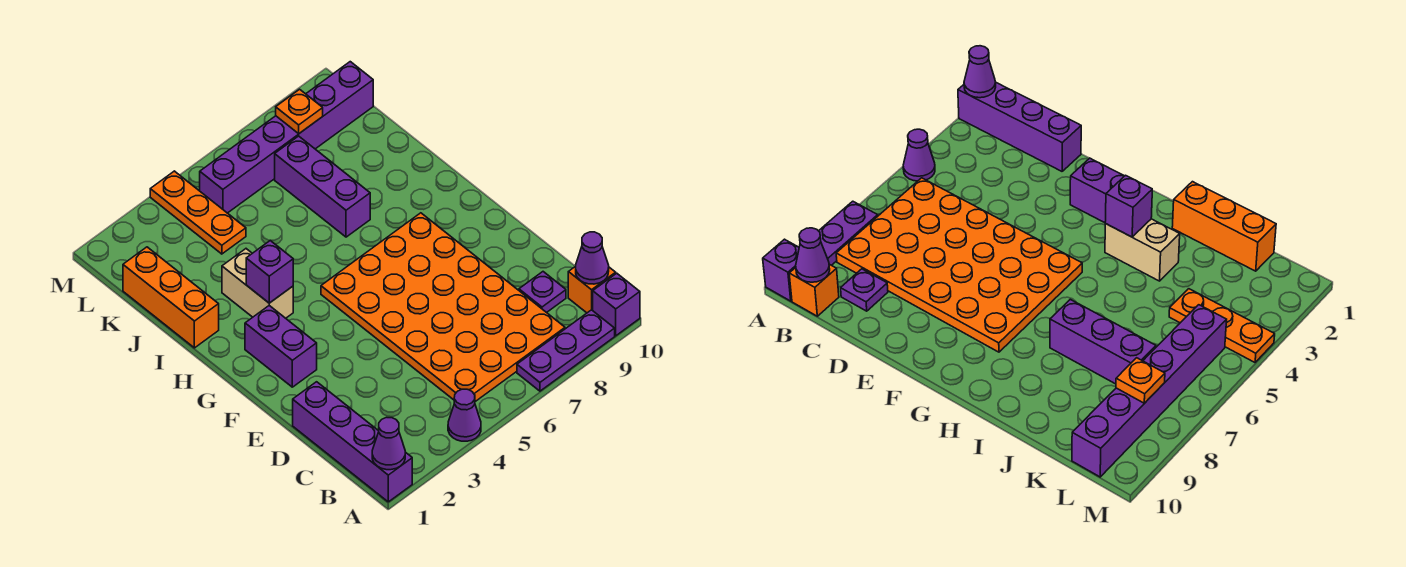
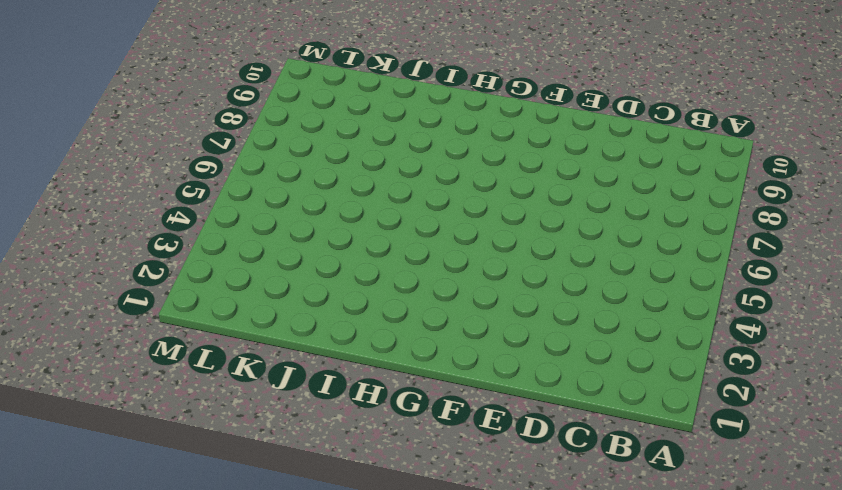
none -> purple 1x4 brick [293,382,412,502]
none -> purple 1x1 cone [448,389,481,441]
none -> purple 1x3 plate [517,310,615,391]

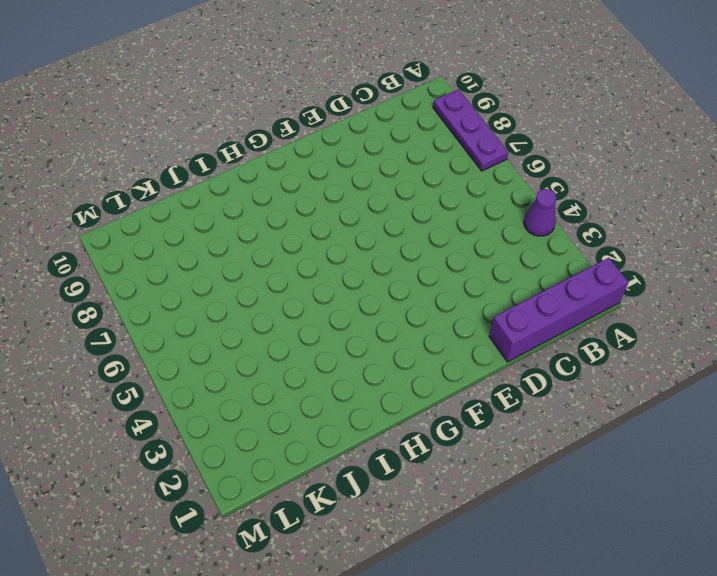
none -> purple 1x1 brick [593,273,640,336]
none -> orange 4x6 plate [321,213,565,402]
none -> orange 1x1 brick [568,266,616,313]

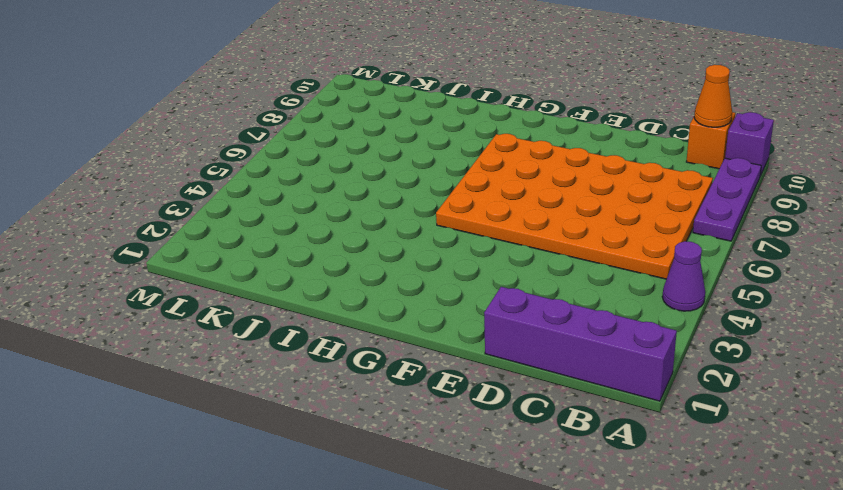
orange 1x1 cone [694,65,732,127] -> purple 1x1 cone [576,232,609,284]
none -> purple 1x1 plate [519,272,566,313]
none -> purple 1x2 brick [245,306,317,387]
none -> tan 1x2 brick [222,249,293,318]

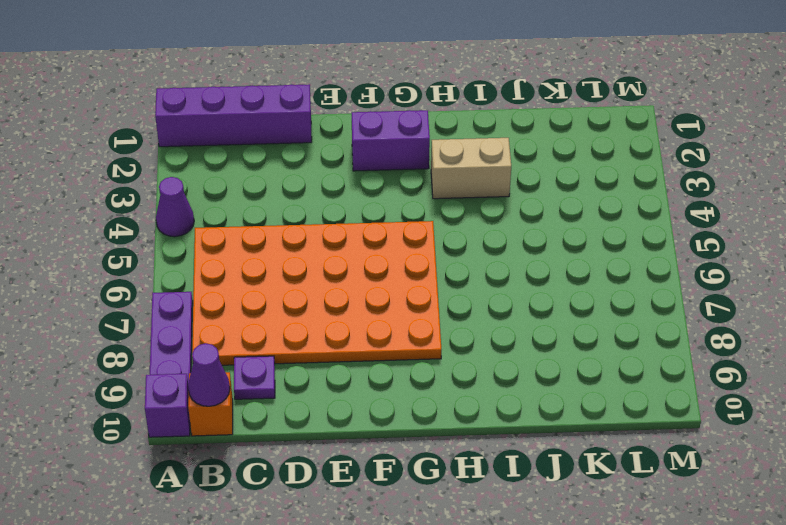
none -> orange 1x3 brick [123,247,219,348]
none -> purple 1x3 brick [275,136,370,237]
none -> orange 1x3 plate [150,171,246,254]

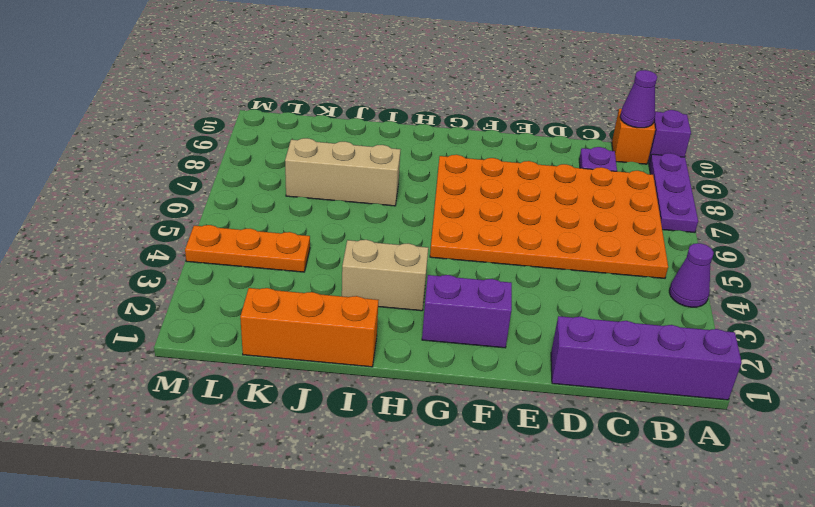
tan 1x3 brick [285,138,400,206] -> purple 1x3 brick [275,136,370,237]
none -> purple 1x6 brick [200,62,373,213]
none -> purple 1x1 cone [372,417,405,470]
none -> purple 1x1 brick [246,241,293,303]

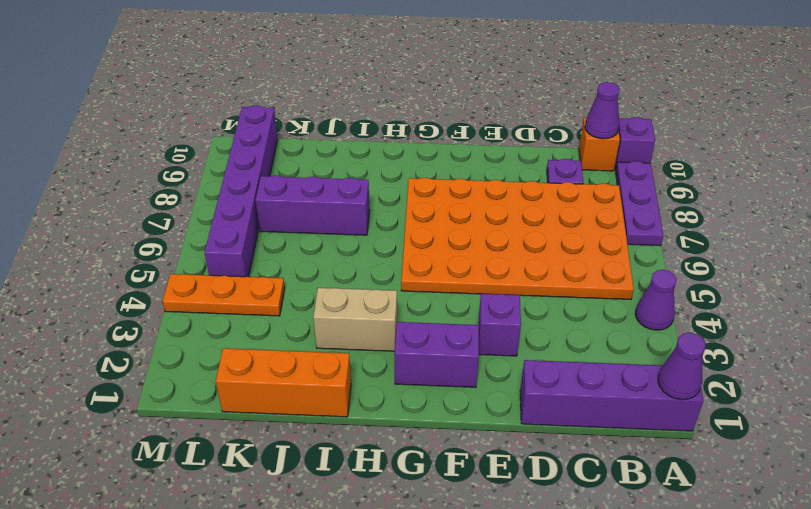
purple 1x1 brick [478,294,521,356] -> purple 1x1 brick moved to [246,241,293,303]
none -> orange 1x1 plate [276,89,323,133]

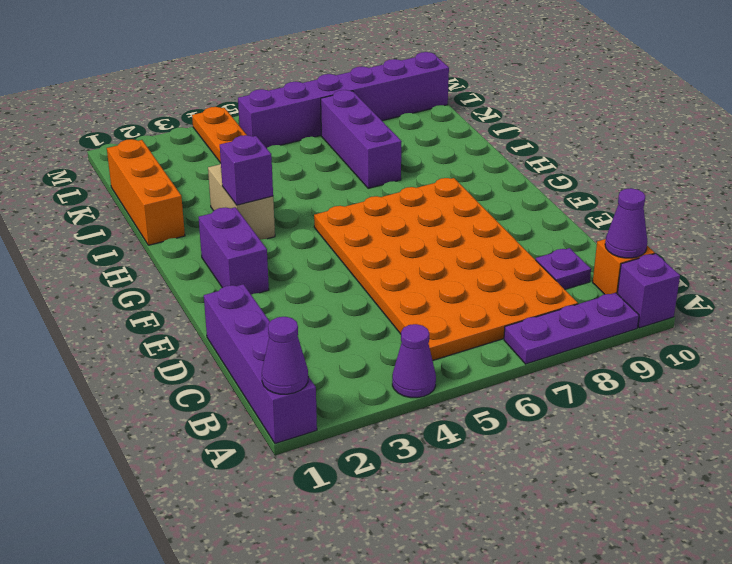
none -> orange 1x1 plate [276,89,323,133]

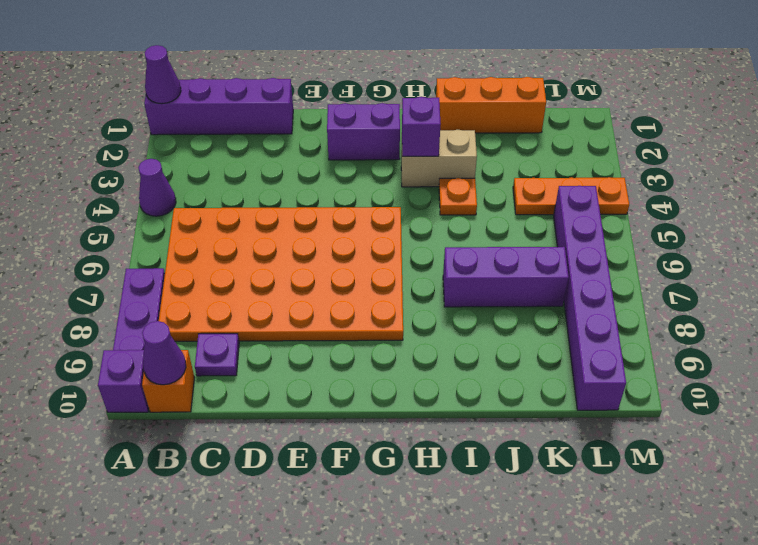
orange 1x1 plate [439,178,477,215] -> orange 1x1 plate moved to [276,89,323,133]

